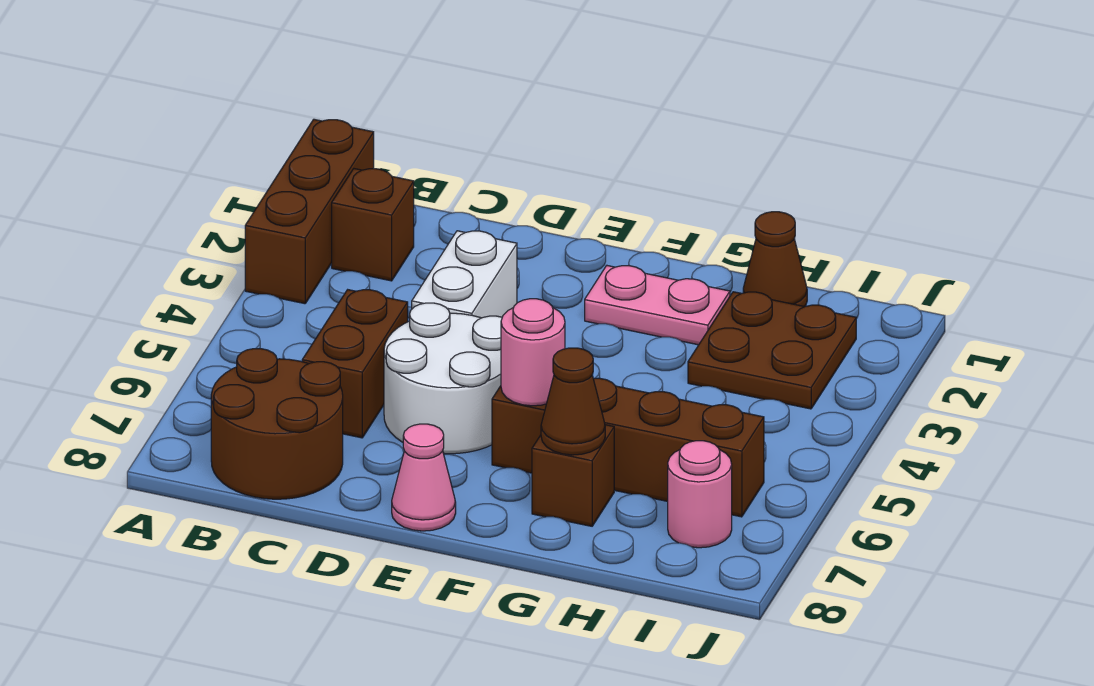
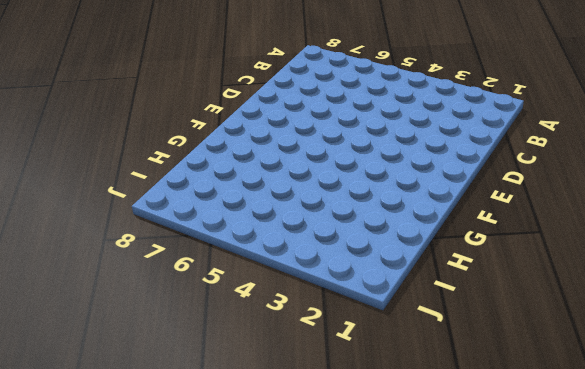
none -> brown 1x3 brick [245,119,374,304]
none -> brown 1x1 brick [332,169,414,281]
none -> brown 2x2 round brick [211,349,343,499]

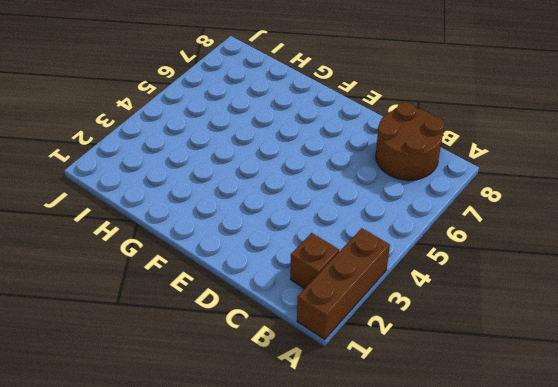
none -> brown 1x2 brick [302,290,408,438]
none -> white 1x2 brick [412,231,517,318]
none -> white 2x2 round brick [384,303,502,454]

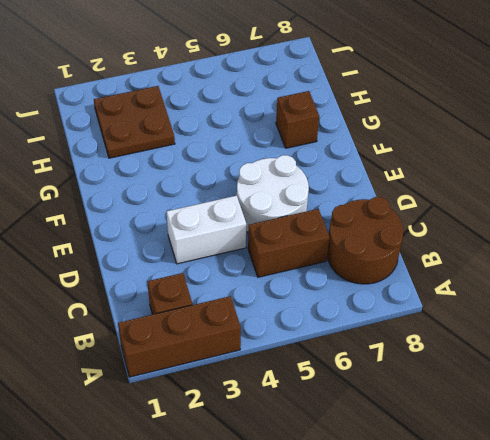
none -> pink 1x1 cone [392,424,456,531]
none -> pink 1x2 plate [585,266,730,345]
none -> brown 1x4 brick [492,378,764,517]

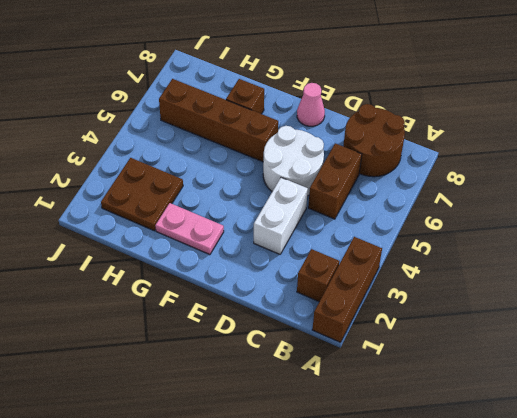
none -> brown 1x1 cone [743,212,807,307]
none -> pink 1x1 round brick [668,441,732,548]
none -> pink 1x1 round brick [501,299,565,406]

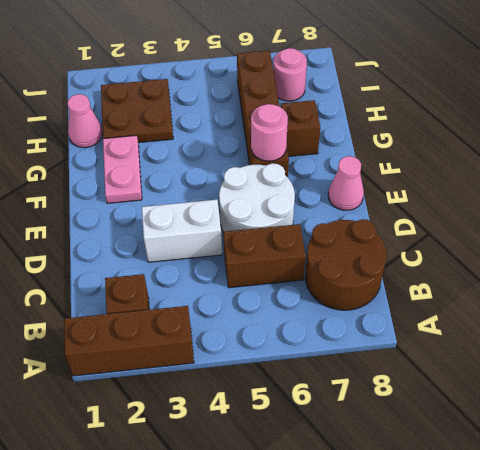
pink 1x1 cone [67,94,103,148] -> brown 1x1 cone [743,212,807,307]
none -> brown 1x1 cone [541,348,605,455]

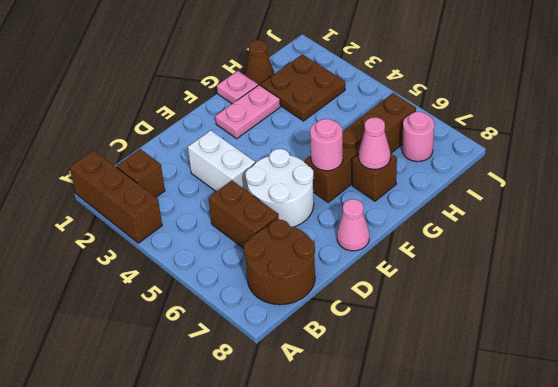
pink 1x1 plate [217,71,258,104] -> none
pink 1x1 cone [359,117,390,169] -> brown 1x1 cone [541,348,605,455]

